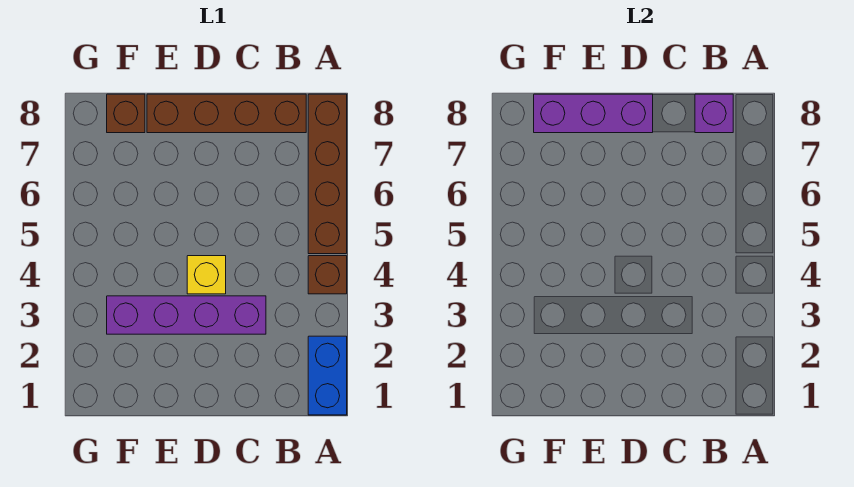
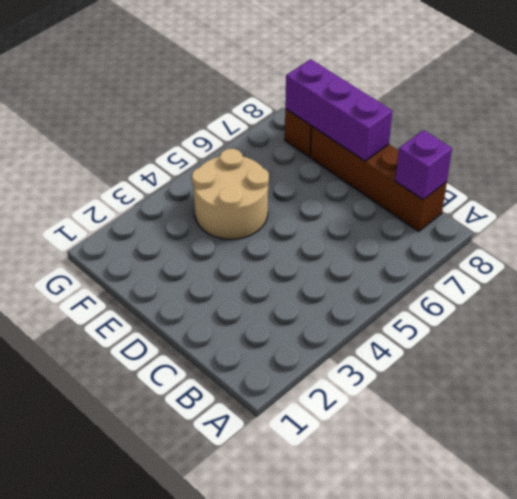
tan 2x2 round brick [192,149,269,240] -> none
none -> blue 1x2 brick [308,336,347,415]
none -> brown 1x1 brick [308,256,347,294]

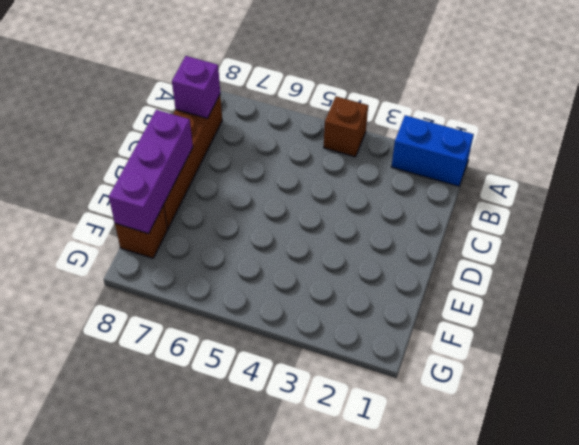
none -> brown 1x4 brick [308,94,347,254]
none -> purple 1x4 brick [107,296,266,334]

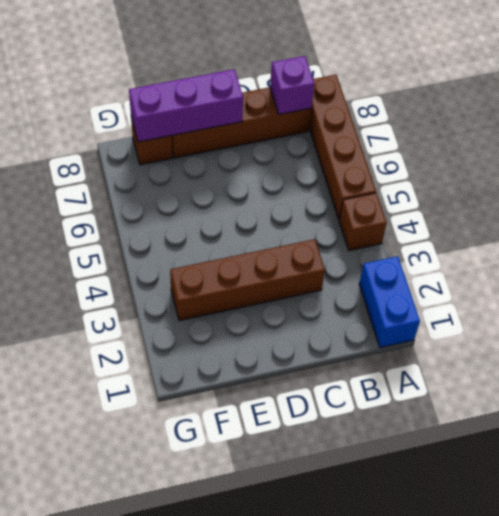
brown 1x4 brick [170,239,325,321] -> purple 1x4 brick [107,296,266,334]
none -> yellow 1x1 brick [187,256,226,294]

